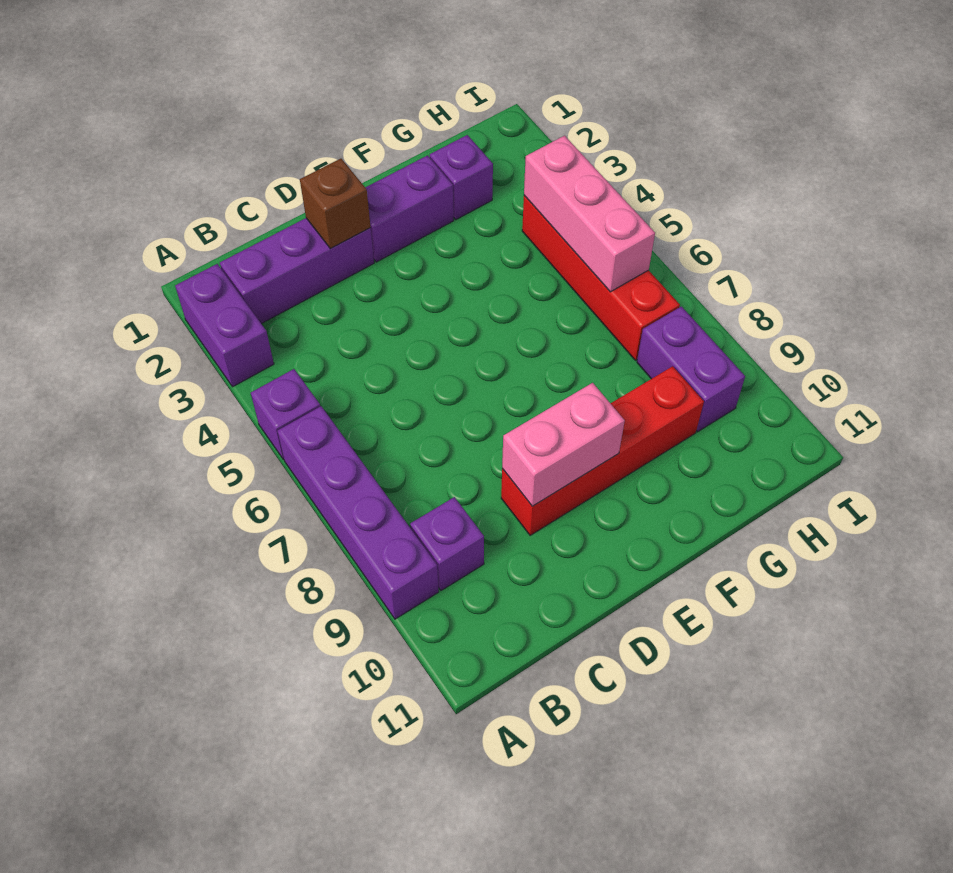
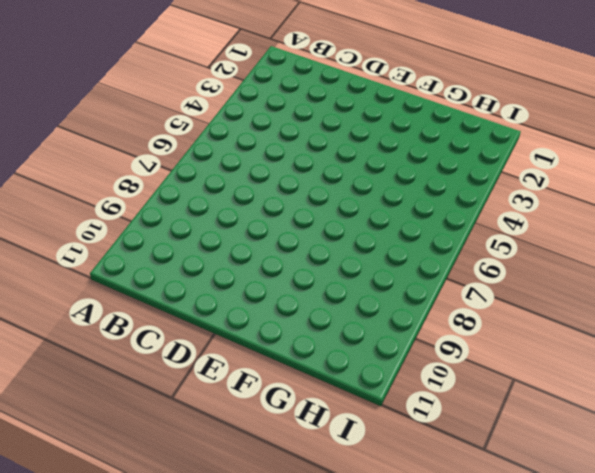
none -> purple 1x2 brick [175,264,274,387]
none -> purple 1x1 brick [251,369,320,460]
none -> purple 1x4 brick [277,406,439,619]

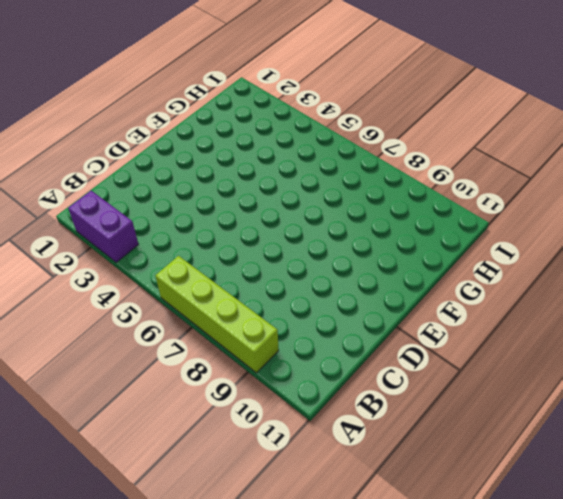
lime 1x4 brick [155,256,279,373] -> purple 1x4 brick [277,406,439,619]
none -> purple 1x1 brick [251,369,320,460]
none -> purple 1x3 brick [220,218,374,324]
none -> purple 1x1 brick [410,497,484,591]

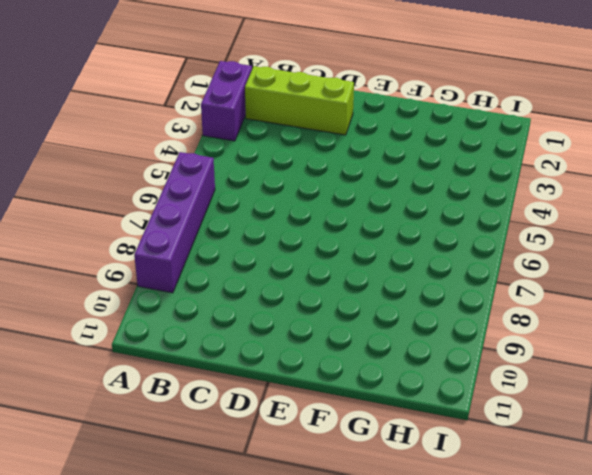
lime 1x3 brick [245,66,354,135] -> purple 1x3 brick [220,218,374,324]
none -> purple 1x1 brick [251,369,320,460]
none -> purple 1x1 brick [410,497,484,591]
none -> red 1x4 brick [501,366,704,535]

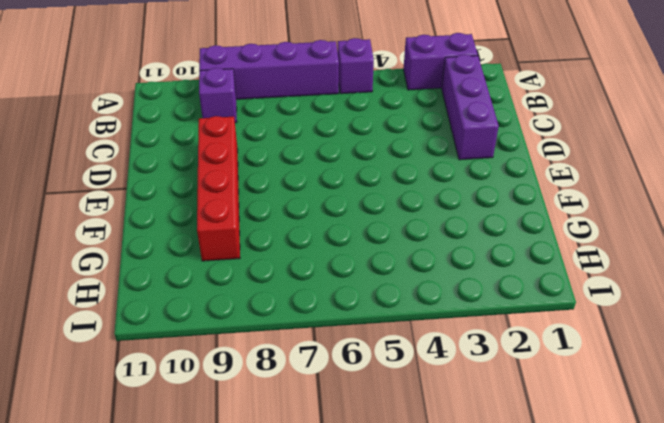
none -> purple 1x2 brick [365,155,454,262]
none -> purple 1x1 brick [430,135,493,219]
none -> red 1x4 brick [522,195,680,360]

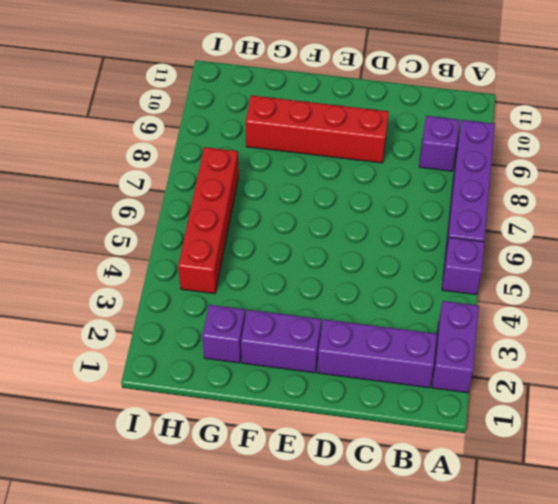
none -> purple 1x2 brick [637,306,745,432]
none -> brown 1x1 brick [300,159,371,249]
none -> pink 1x2 brick [502,383,625,506]

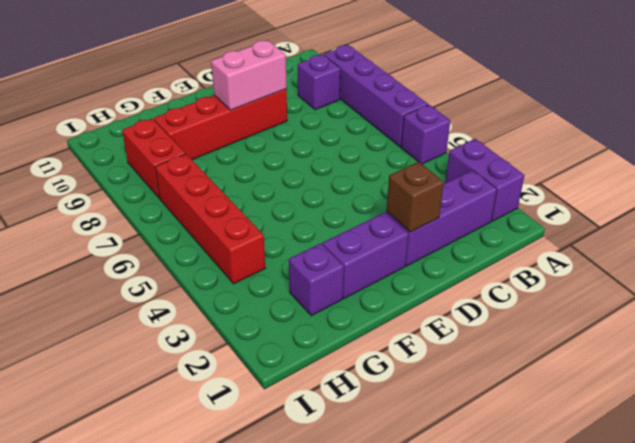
red 1x2 brick [122,119,185,198] -> purple 1x2 brick [637,306,745,432]
none -> pink 1x3 brick [524,136,655,292]

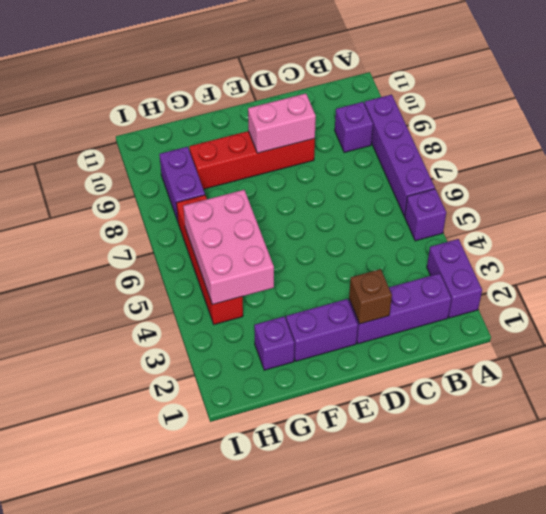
pink 2x3 brick [183,190,274,305] -> pink 1x3 brick [524,136,655,292]

